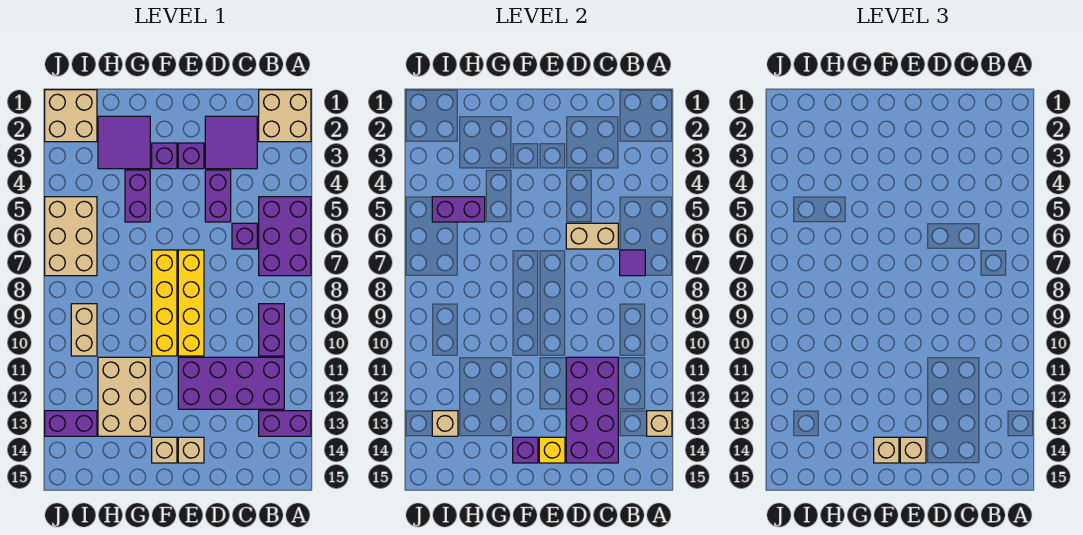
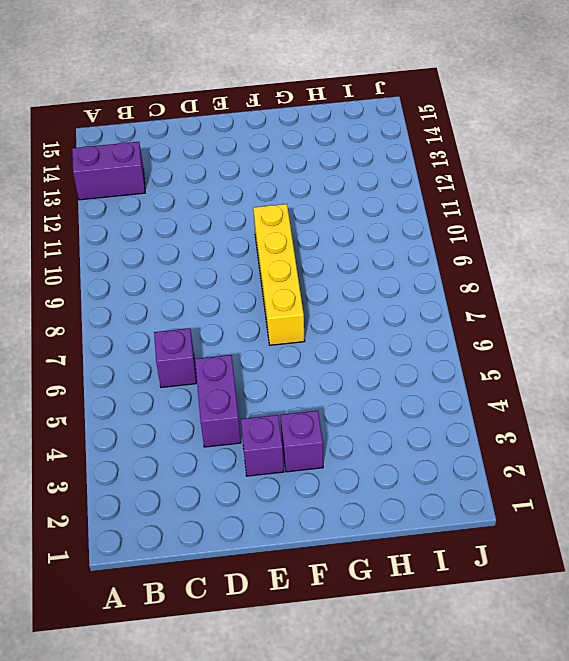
none -> tan 2x2 brick [259,90,311,142]
none -> purple 2x3 brick [259,197,311,276]
none -> purple 1x2 brick [259,304,284,356]
none -> purple 2x4 brick [178,357,284,409]

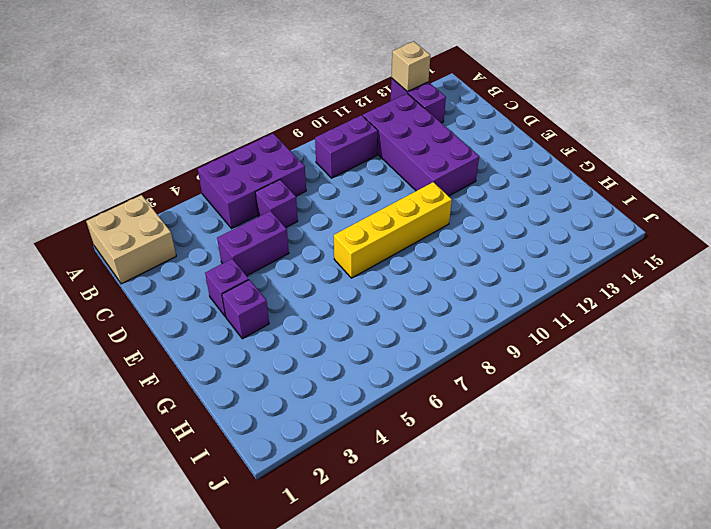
none -> purple 2x2 tile [205,116,257,169]
none -> yellow 1x4 brick [178,250,204,356]
none -> tan 1x1 brick [178,437,204,463]
none -> tan 1x1 brick [152,437,177,463]

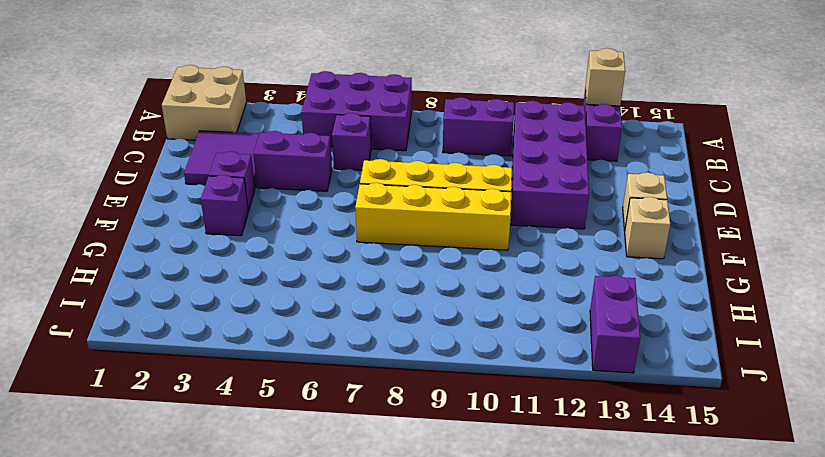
none -> purple 2x2 tile [98,116,150,169]
none -> purple 1x2 brick [125,170,150,222]
none -> tan 2x3 brick [98,357,150,436]
none -> tan 2x2 brick [45,90,97,142]

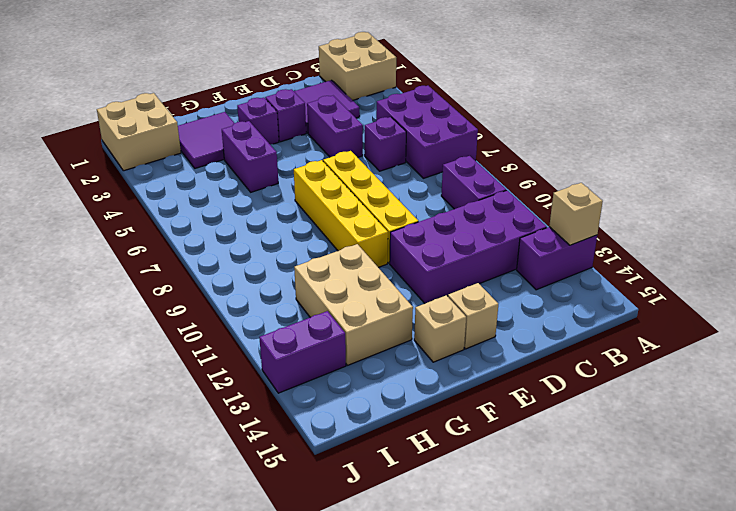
none -> tan 2x3 brick [45,197,97,276]
none -> tan 1x2 brick [71,304,97,356]
none -> purple 1x1 tile [620,250,645,276]
none -> tan 1x2 brick [566,223,618,249]

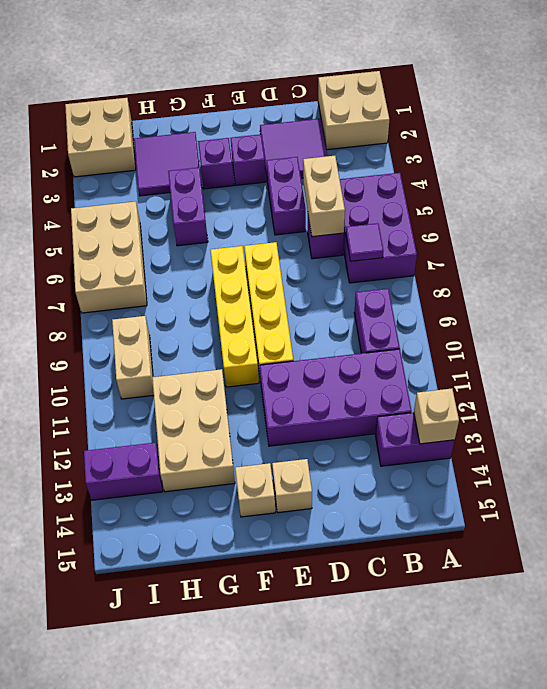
tan 1x2 brick [303,156,345,237] -> tan 1x2 brick turned to [566,223,618,249]
none -> purple 2x4 brick [566,357,618,463]
none -> yellow 1x1 brick [539,437,565,463]
none -> purple 1x1 brick [513,437,538,463]
none -> purple 1x2 brick [432,197,485,222]

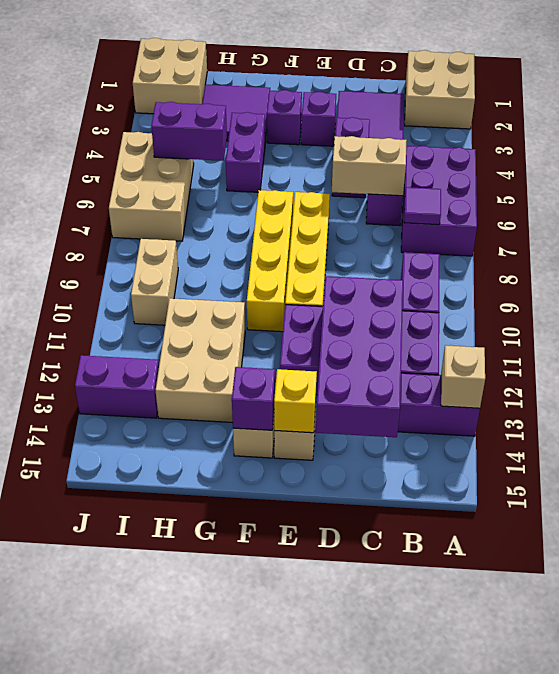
none -> tan 1x1 brick [432,411,458,436]
none -> tan 1x1 brick [900,437,926,463]
none -> tan 1x1 brick [874,437,899,463]

